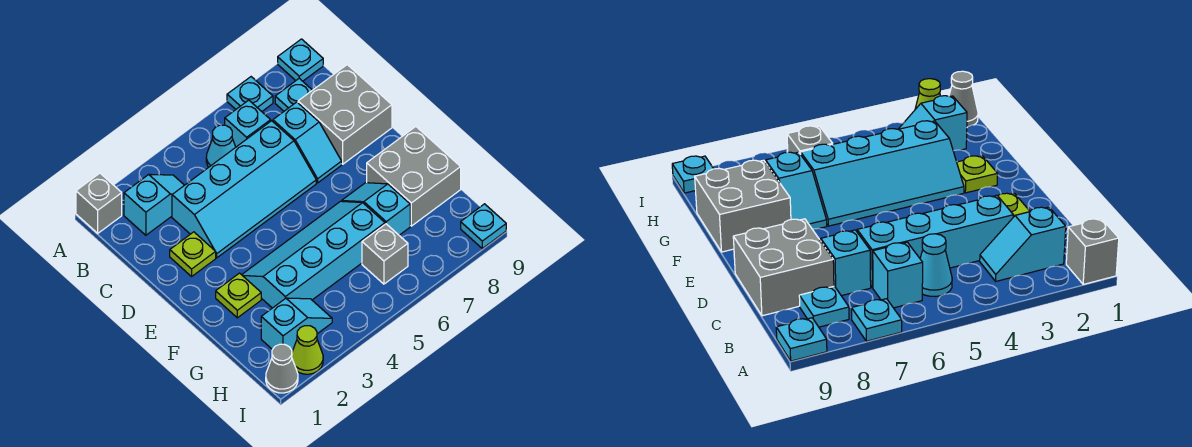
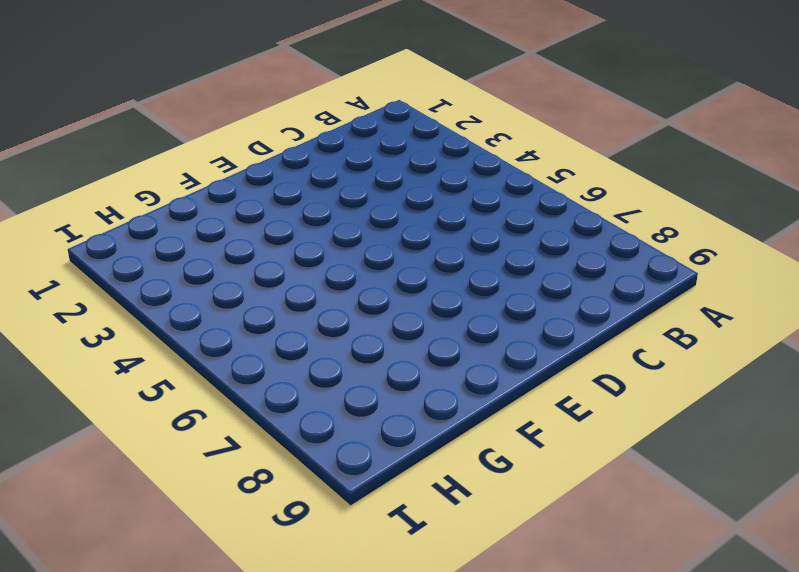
none -> grey 1x1 brick [76,173,122,233]
none -> cyan 1x1 plate [227,77,273,111]
none -> cyan 1x1 plate [278,39,323,81]

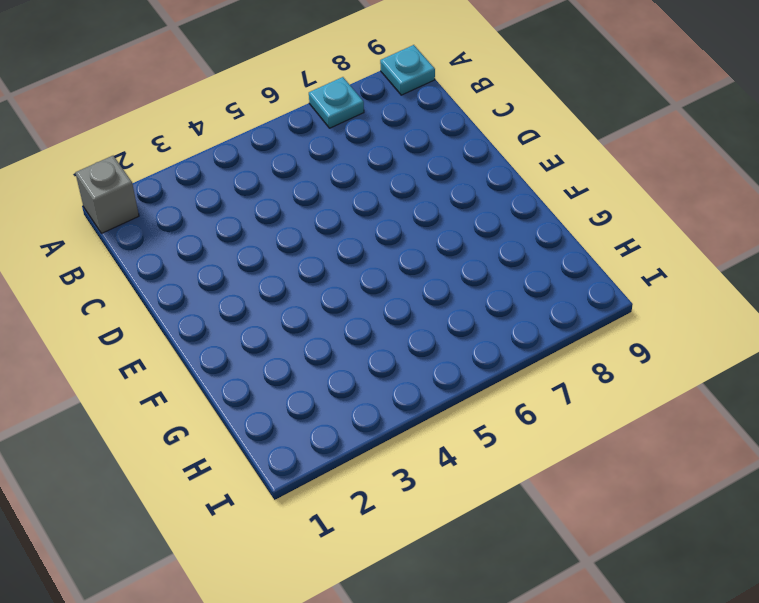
none -> cyan 1x2 slope [124,174,184,235]
none -> cyan 1x1 cone [206,125,236,167]
none -> cyan 1x1 brick [225,100,271,147]

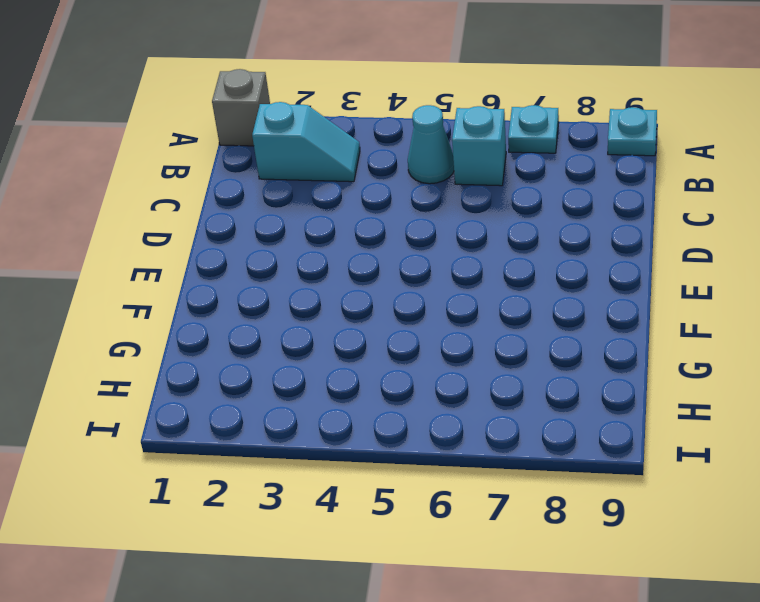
none -> cyan 1x1 plate [275,78,312,111]
none -> cyan 2x4 slope [172,121,316,258]
none -> cyan 1x2 slope [273,102,342,183]

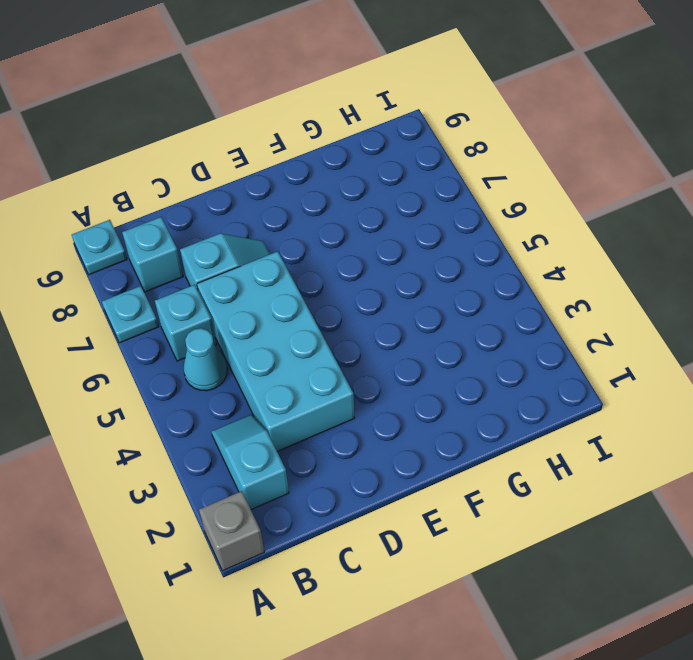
cyan 1x1 brick [122,217,183,292] -> cyan 1x1 plate [275,78,312,111]
cyan 2x4 brick [197,251,354,451] -> cyan 2x4 slope [172,121,316,258]
none -> grey 2x2 brick [298,65,392,164]
none -> lime 1x1 plate [170,232,216,276]
none -> lime 1x1 plate [216,273,261,318]

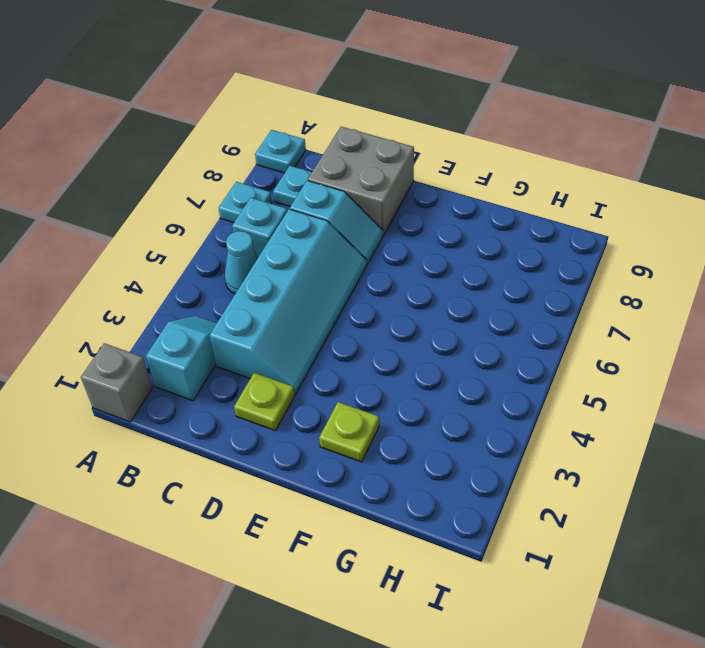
none -> cyan 2x4 slope [242,201,385,308]
none -> cyan 1x2 slope [342,183,410,235]
none -> grey 2x2 brick [367,127,461,226]

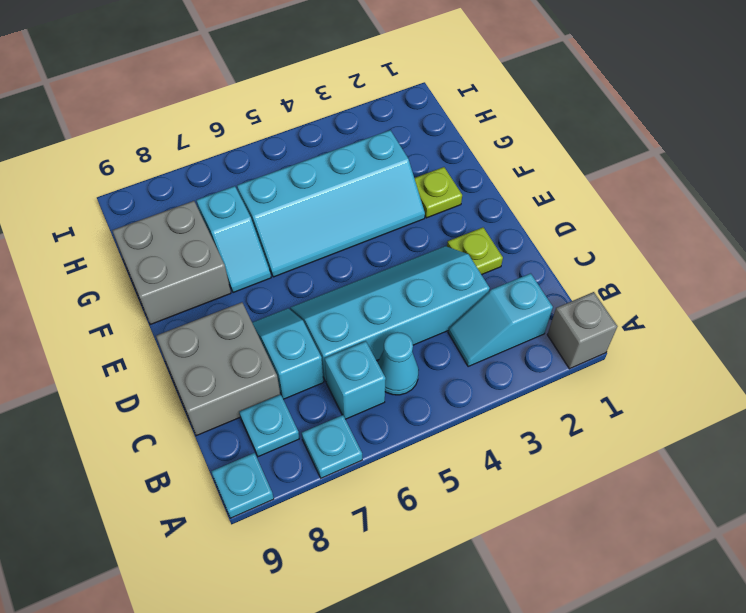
none -> cyan 1x2 slope [261,298,332,351]
none -> grey 1x1 brick [362,224,408,284]
none -> grey 1x1 cone [266,344,298,393]

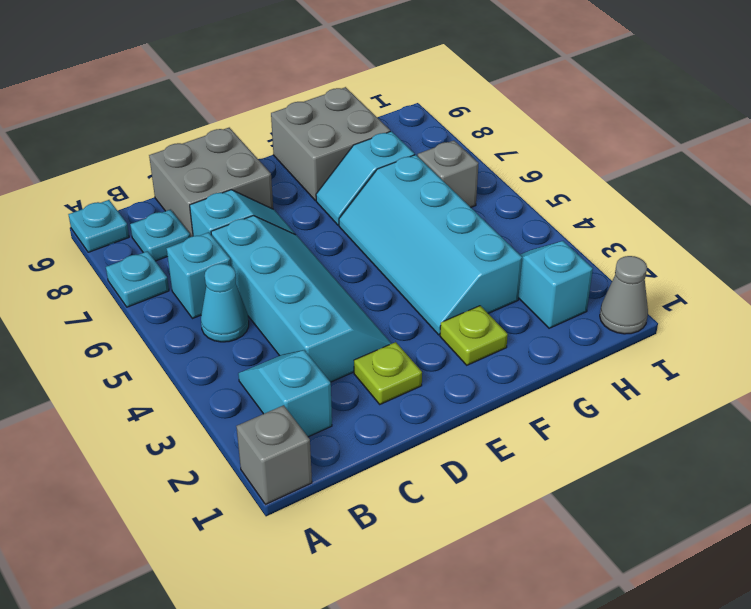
none -> lime 1x1 cone [292,326,323,374]
none -> cyan 1x1 plate [461,204,506,248]

